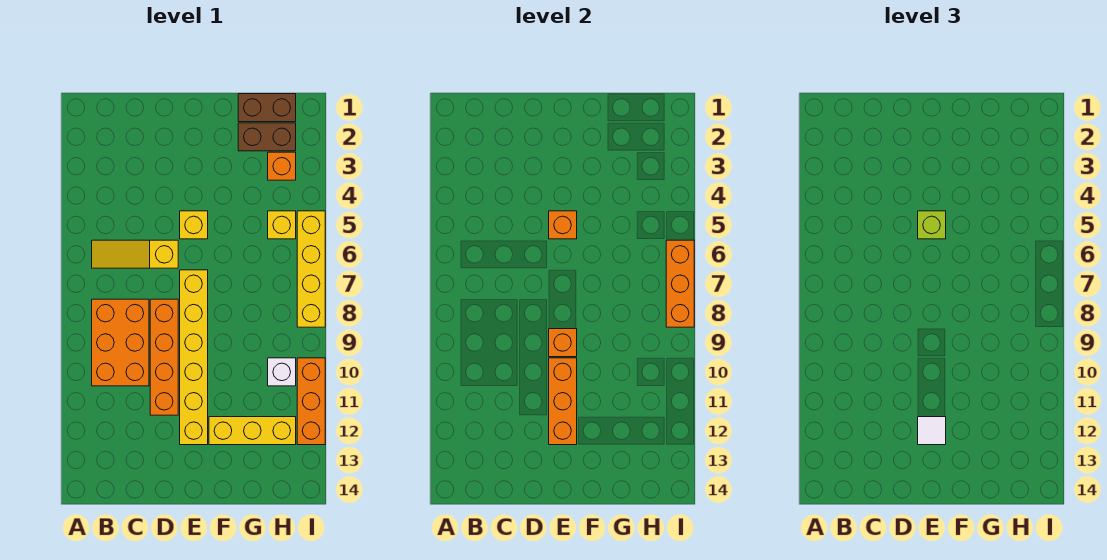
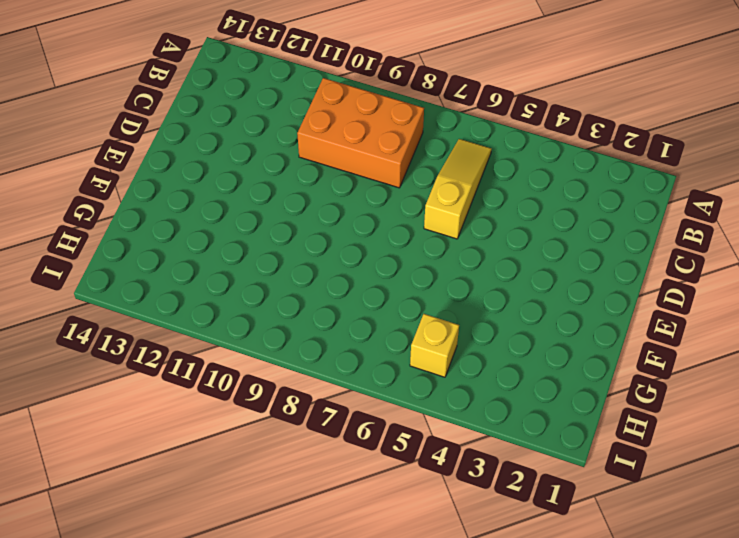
none -> orange 1x4 brick [150,299,178,415]
none -> yellow 1x1 brick [180,211,208,239]
none -> yellow 1x6 brick [180,270,208,445]

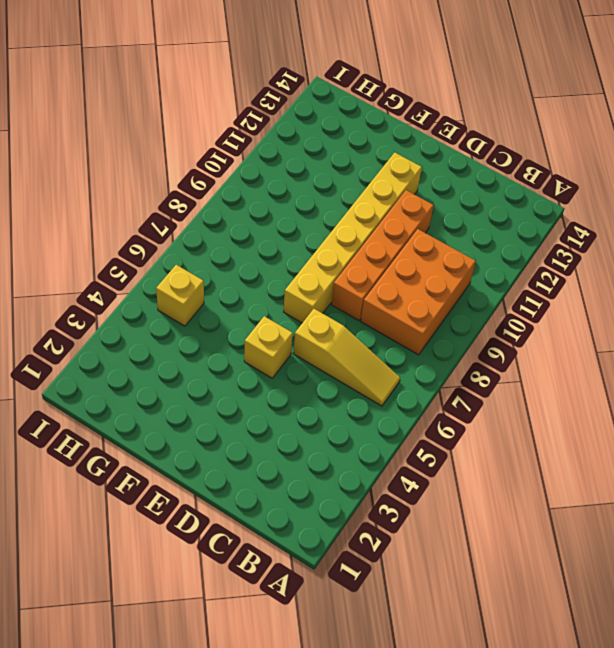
none -> yellow 1x3 brick [209,417,296,445]
none -> brown 1x2 brick [238,94,296,122]
none -> brown 1x2 brick [238,123,296,151]

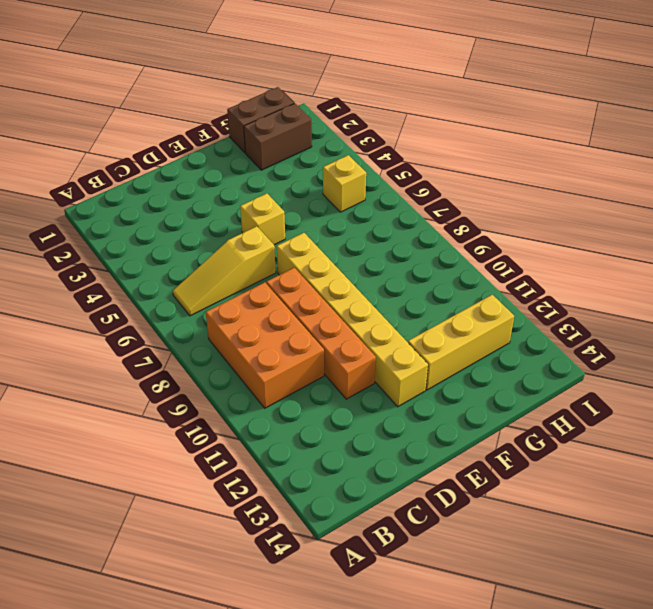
none -> orange 1x1 brick [268,152,296,180]
none -> white 1x1 brick [268,358,296,386]
none -> yellow 1x4 brick [297,211,325,327]

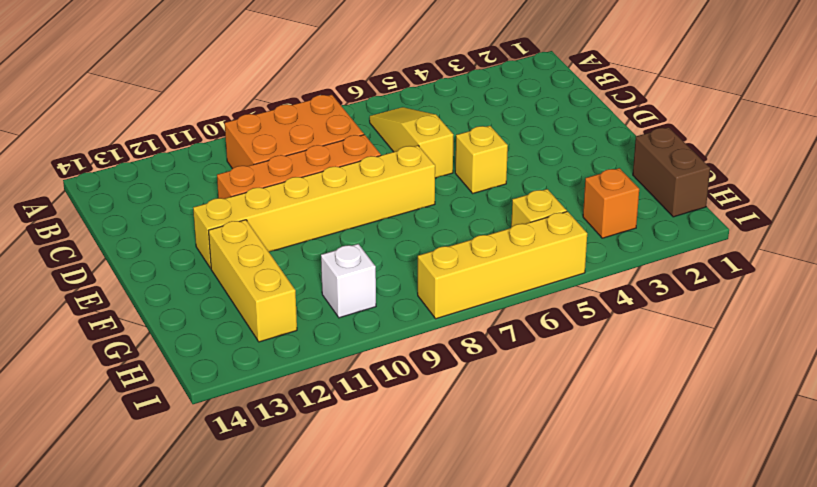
none -> brown 1x2 brick [238,123,296,151]
none -> orange 1x3 brick [297,358,325,445]
none -> orange 1x1 brick [549,211,577,239]

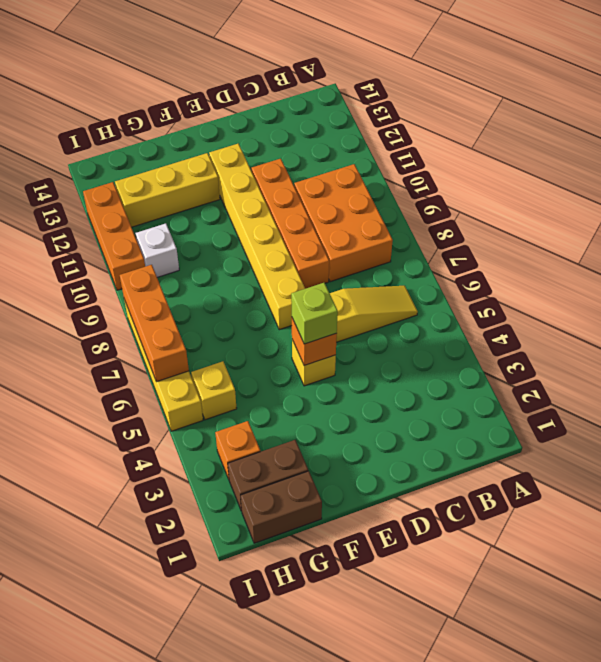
none -> orange 1x1 brick [549,329,577,357]
none -> orange 1x3 brick [549,358,577,445]
none -> white 1x1 tile [918,417,946,445]

